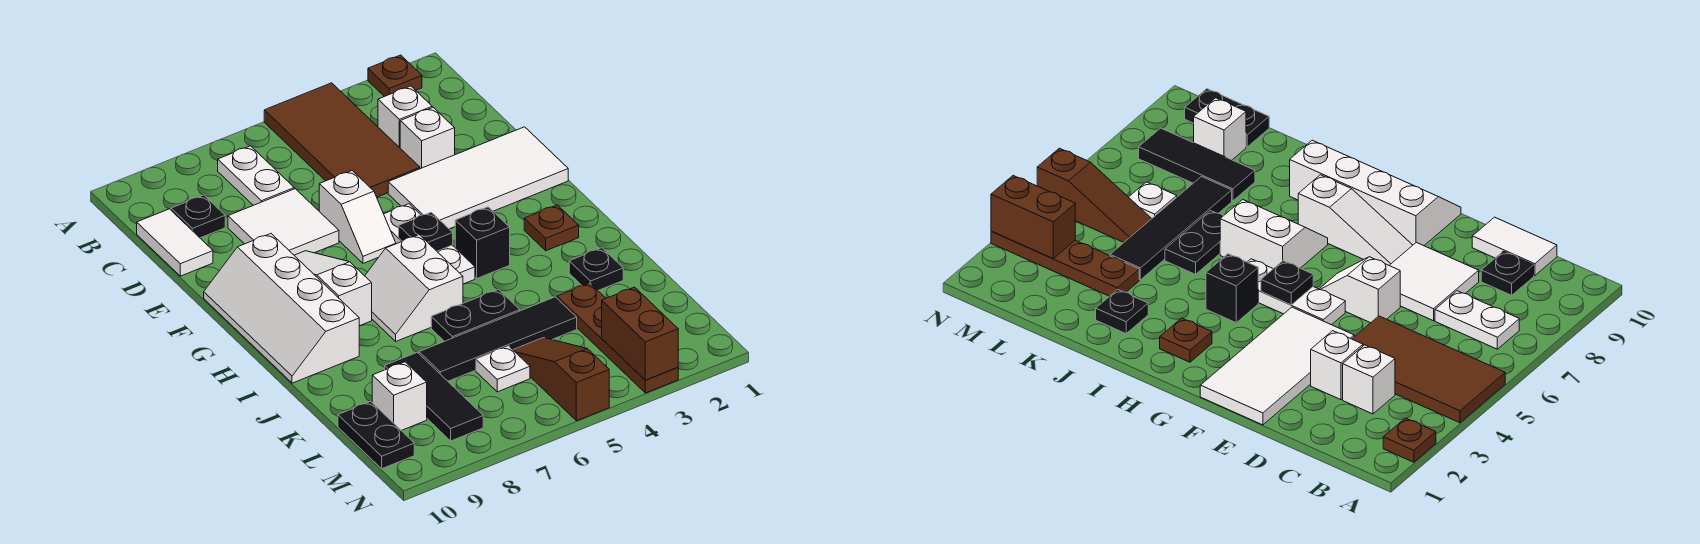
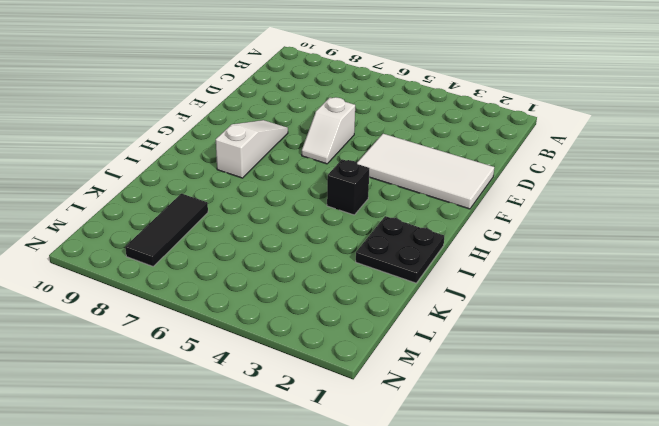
black 2x2 plate [356,216,444,283] -> black 1x1 plate [569,248,623,291]
none -> brown 1x1 plate [368,55,422,97]
none -> brown 2x4 tile [264,83,420,197]
none -> white 1x2 plate [218,146,294,205]

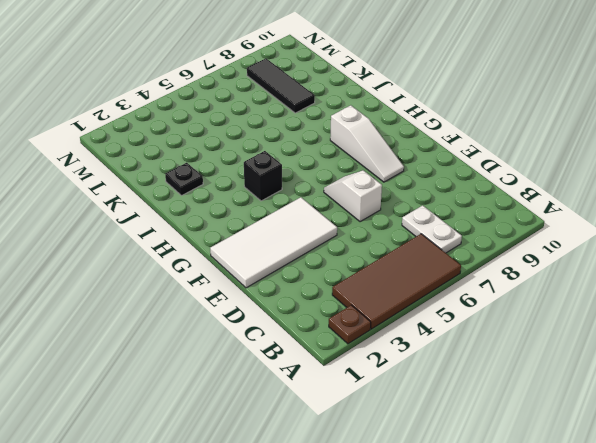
brown 2x4 tile [332,234,461,329] -> brown 2x4 tile turned to [264,83,420,197]
none -> white 1x1 brick [378,86,432,148]
none -> black 1x1 plate [171,195,225,238]
none -> white 1x2 tile [137,209,213,276]

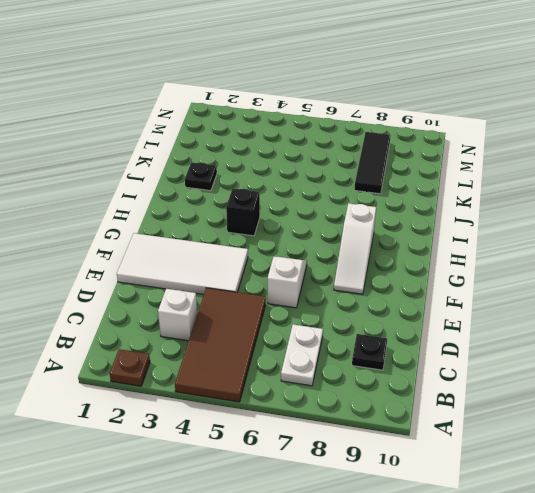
none -> white 1x2 tile [137,209,213,276]
none -> white 1x1 brick [400,107,455,169]
none -> white 2x2 tile [228,189,339,255]

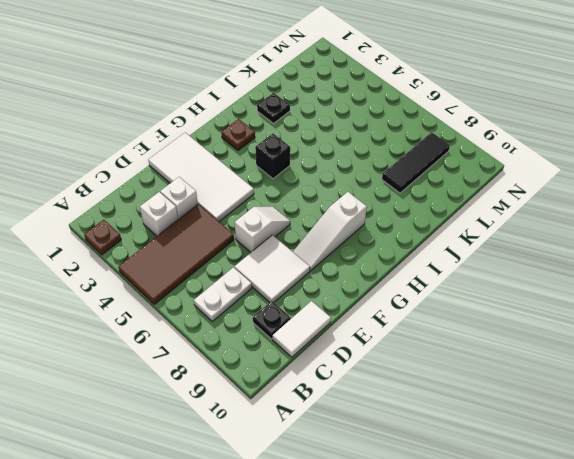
none -> white 1x3 plate [384,204,475,284]
none -> white 2x4 slope [204,234,359,383]
none -> white 2x2 slope [365,235,463,341]

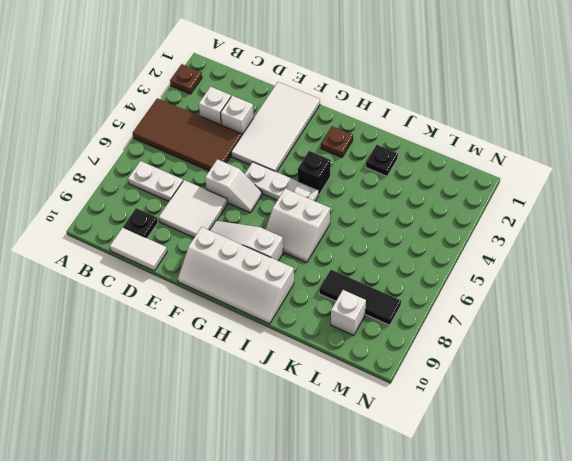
none -> black 1x2 plate [431,289,520,341]
none -> brown 1x4 plate [557,283,678,393]
none -> black 1x4 tile [419,297,577,381]

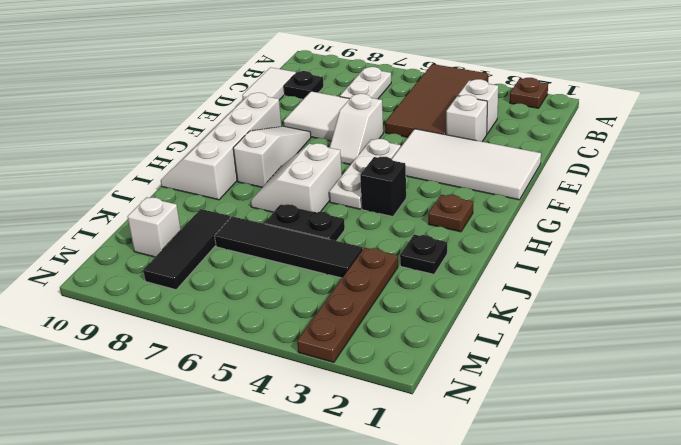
none -> brown 1x3 slope [513,338,609,421]
none -> white 1x1 plate [476,346,530,392]
none -> black 1x2 plate [338,402,414,469]

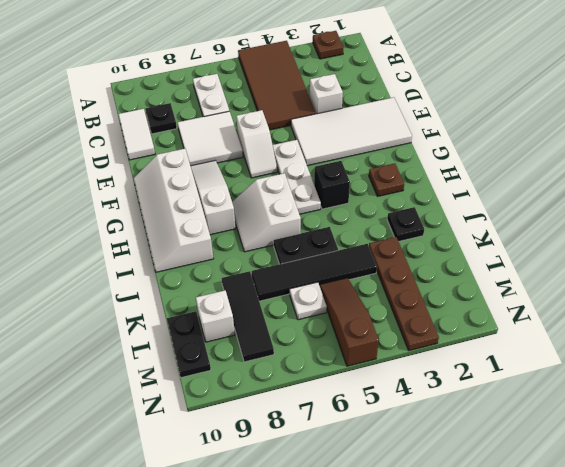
none -> white 1x1 brick [378,86,432,148]
none -> black 1x1 plate [399,212,453,251]
none -> brown 1x2 brick [602,287,678,380]

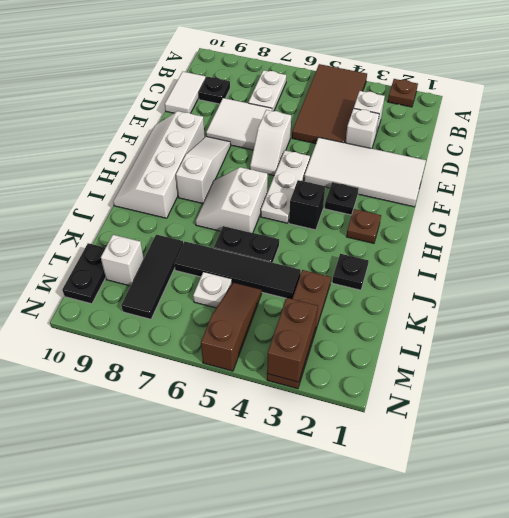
black 1x1 plate [325,182,359,215] -> black 1x1 plate moved to [399,212,453,251]

